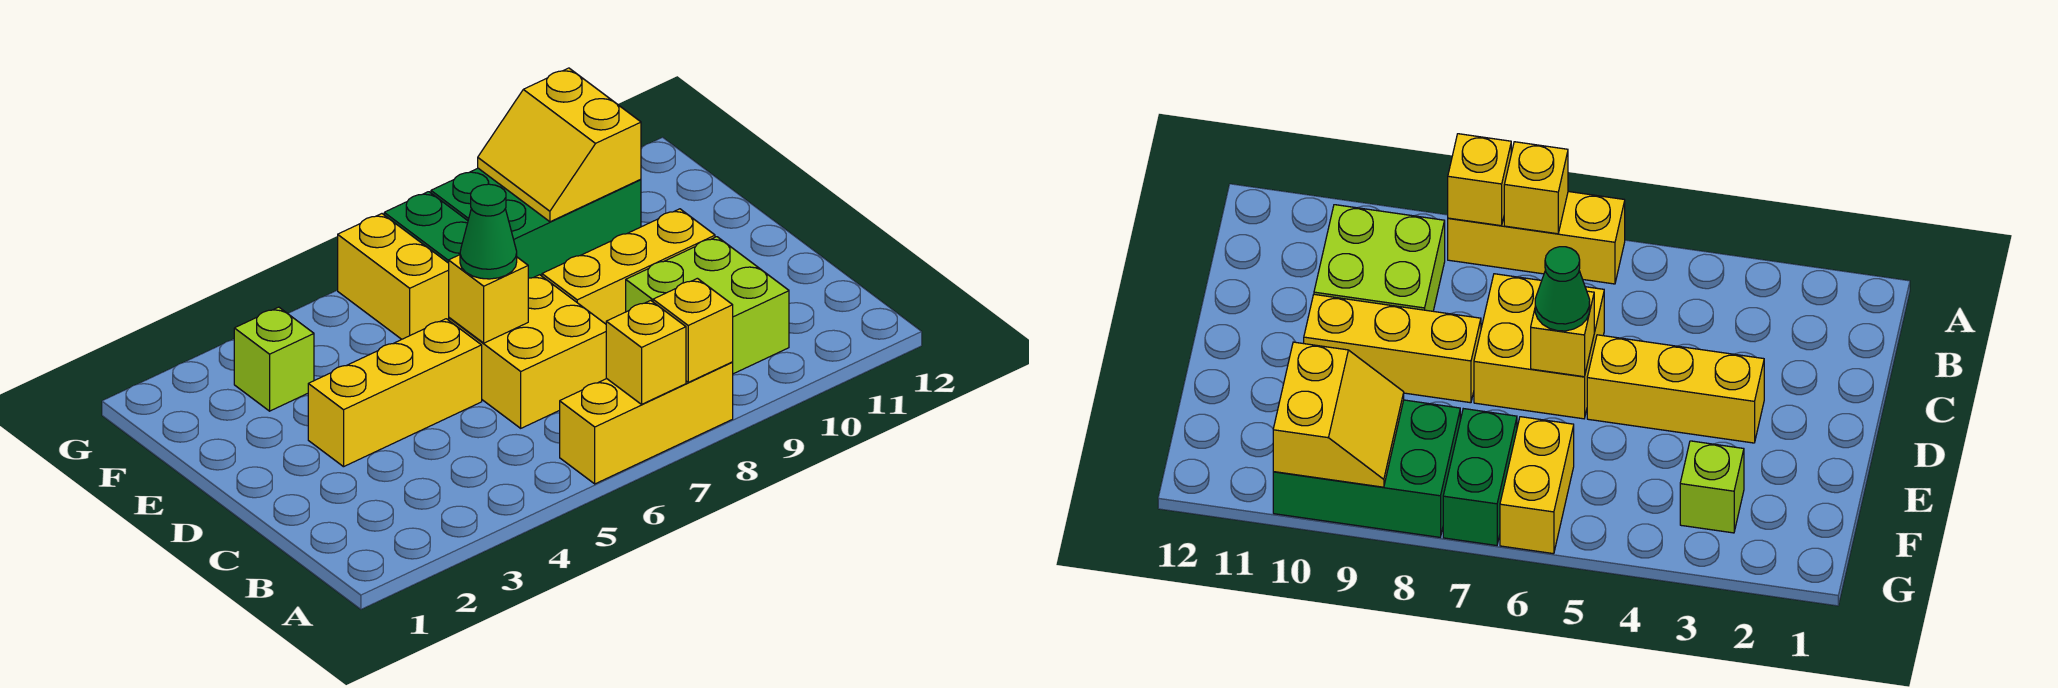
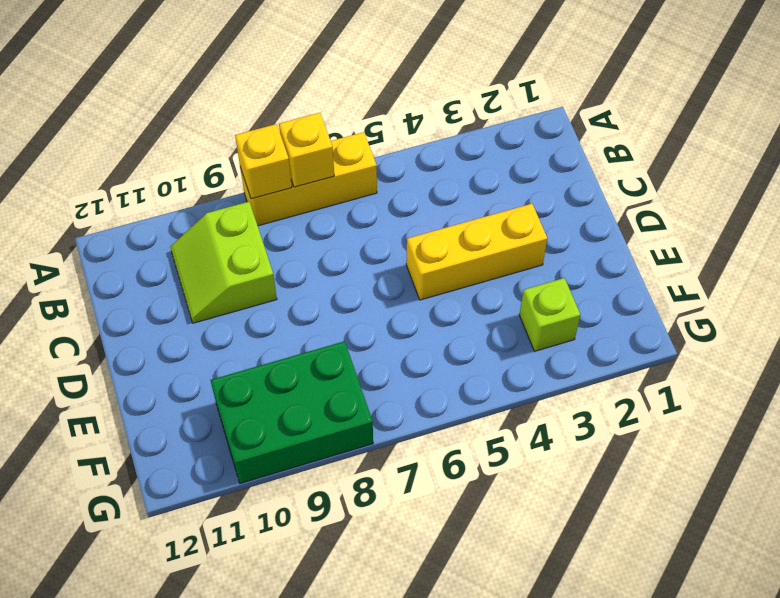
lime 2x2 slope [170,202,277,323] -> lime 2x2 brick [626,237,789,374]
none -> yellow 2x2 brick [449,275,607,428]
none -> yellow 1x3 brick [542,209,715,324]
none -> yellow 1x2 brick [338,214,449,339]

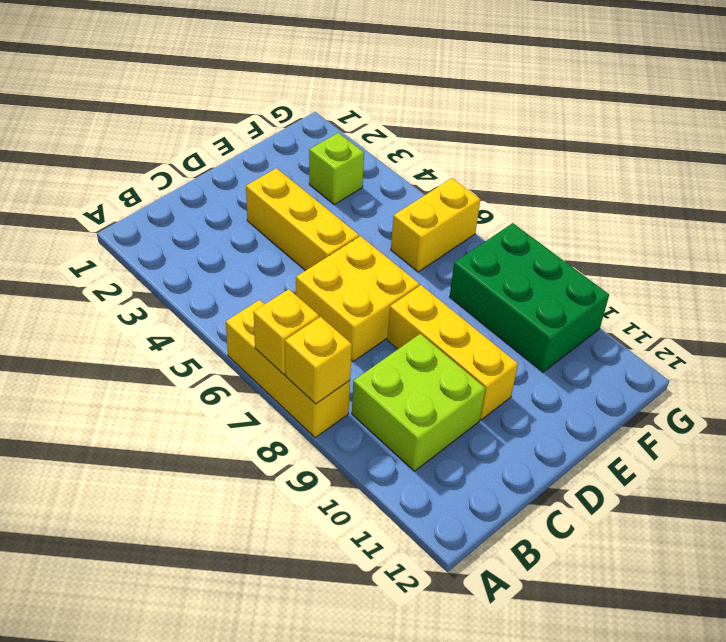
none -> green 1x2 brick [384,192,468,263]
none -> yellow 1x1 brick [449,255,528,343]
none -> yellow 2x2 slope [478,68,641,222]

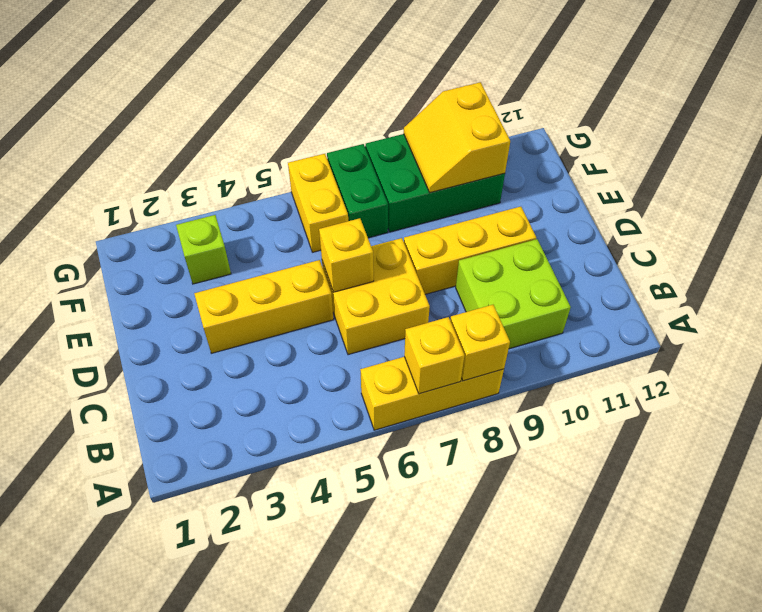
none -> green 1x1 cone [460,184,517,279]

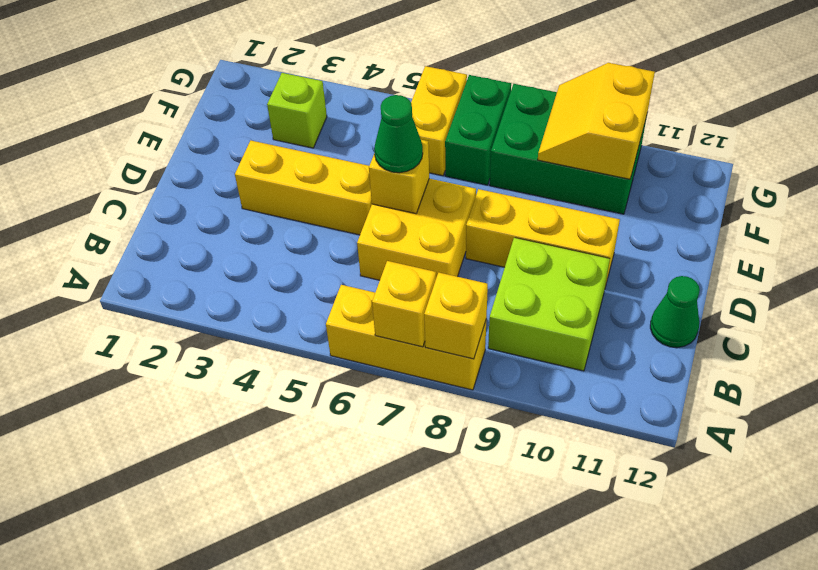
green 1x1 cone [650,276,700,348] -> none

